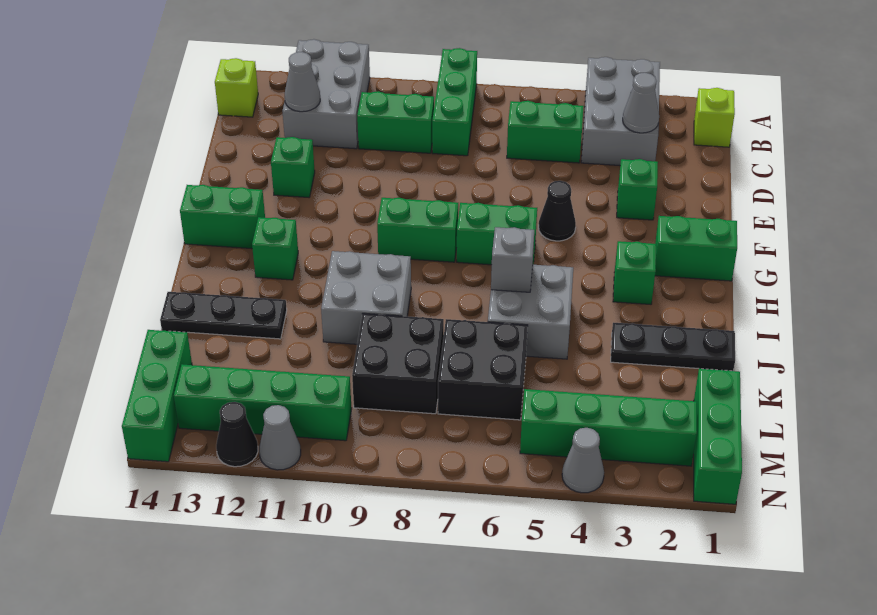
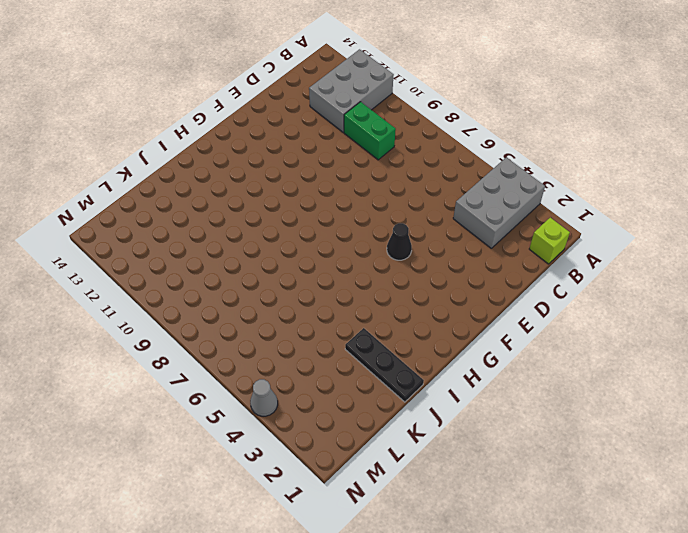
none -> green 1x3 brick [432,48,477,156]
none -> lime 1x1 brick [215,58,258,117]
none -> green 1x2 brick [507,101,584,163]
none -> green 1x1 brick [617,159,658,220]

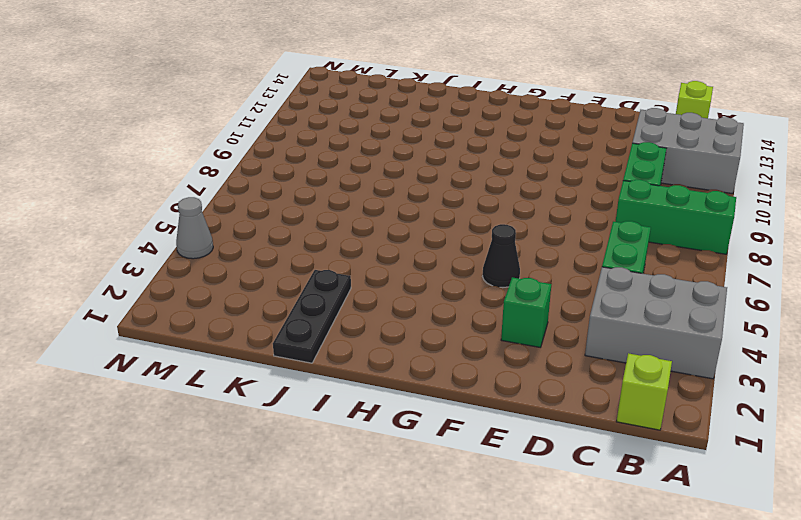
none -> green 1x1 brick [271,137,315,197]
none -> green 1x2 brick [655,216,737,281]
none -> green 1x2 brick [457,203,537,265]
none -> green 1x2 brick [377,198,458,262]

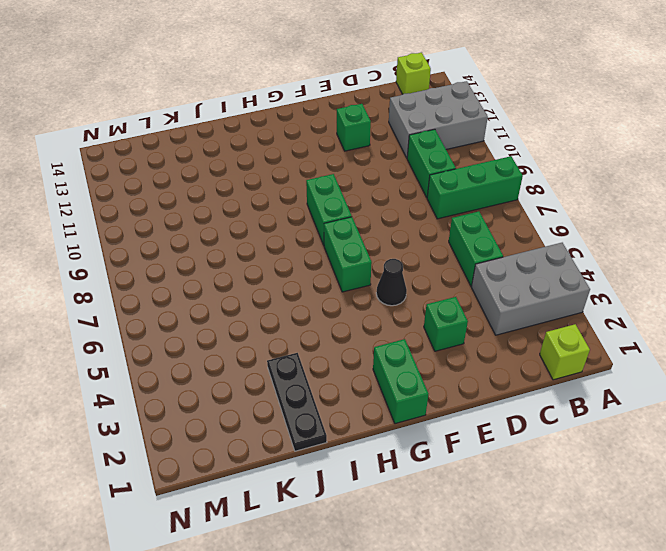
none -> green 1x2 brick [180,185,265,249]
none -> green 1x1 brick [613,241,656,304]
none -> green 1x1 brick [252,217,298,280]
none -> grey 2x2 brick [488,265,573,359]

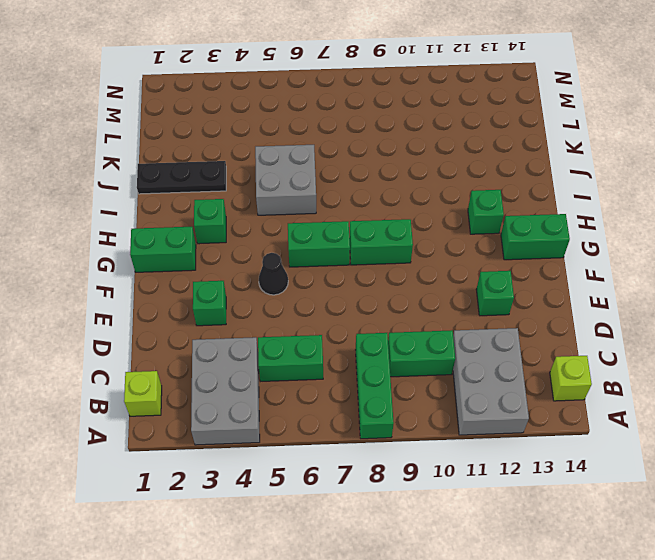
none -> grey 2x2 brick [321,251,411,344]
none -> black 1x3 plate [160,292,287,339]
none -> black 2x2 brick [438,319,528,420]
none -> black 2x2 brick [352,313,444,414]

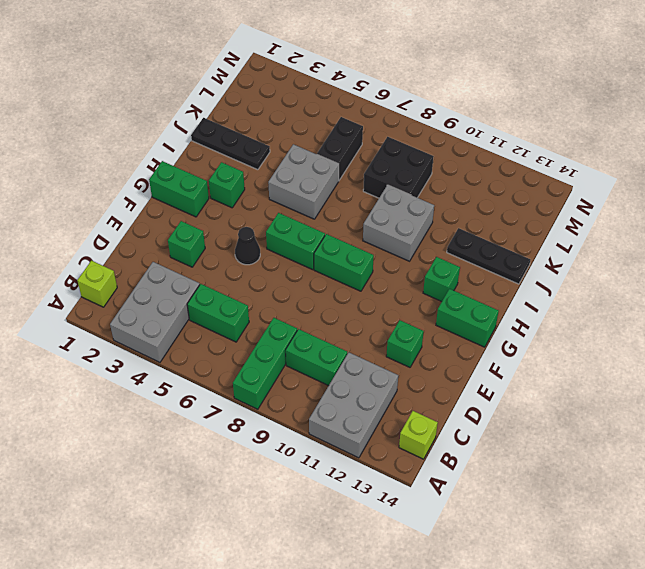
black 1x2 brick [317,117,363,180] -> black 2x2 brick [438,319,528,420]
none -> green 1x3 brick [694,369,742,504]
none -> green 1x3 brick [122,330,192,462]
none -> green 1x4 brick [520,389,697,466]
none -> green 1x4 brick [174,364,352,441]

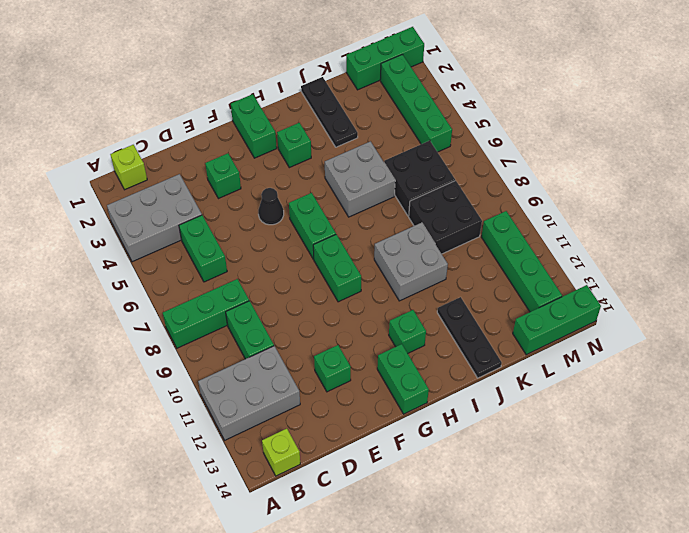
none -> grey 1x1 cone [562,428,604,493]
none -> grey 1x1 cone [259,405,301,470]
none -> black 1x1 cone [216,402,258,467]
none -> grey 1x1 cone [623,73,659,133]

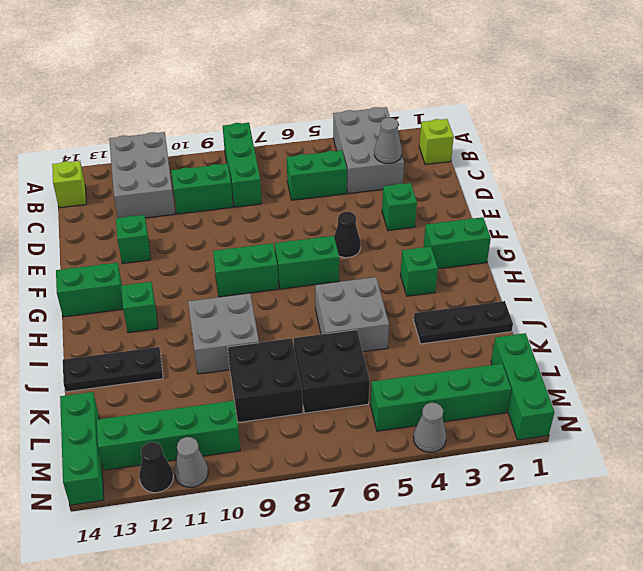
none -> grey 1x1 cone [285,52,320,112]
none -> grey 1x1 brick [491,227,534,292]

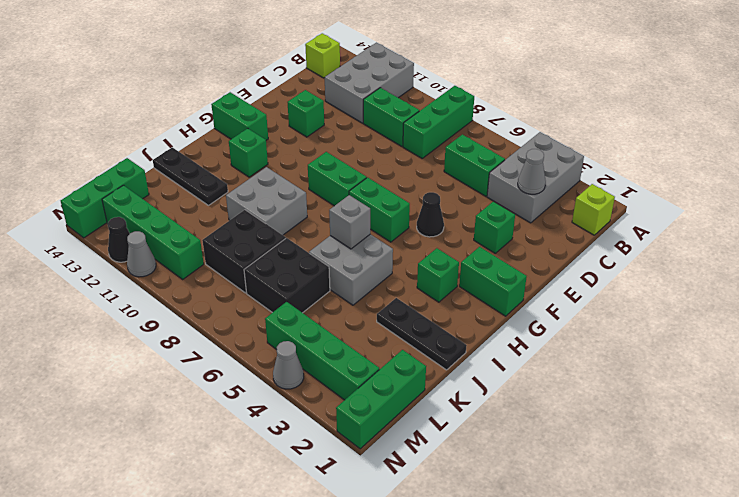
none -> grey 1x1 cone [285,52,320,112]

